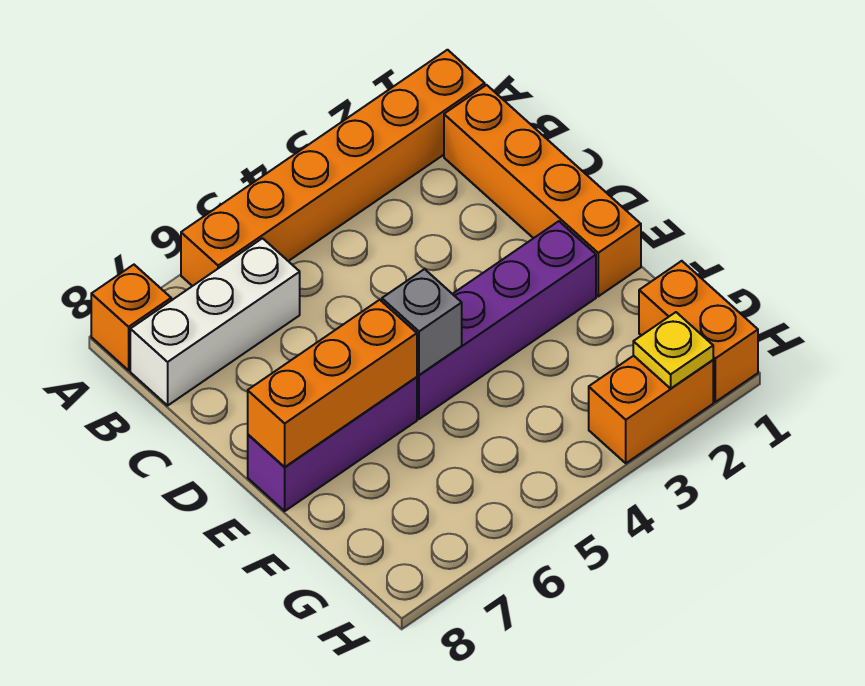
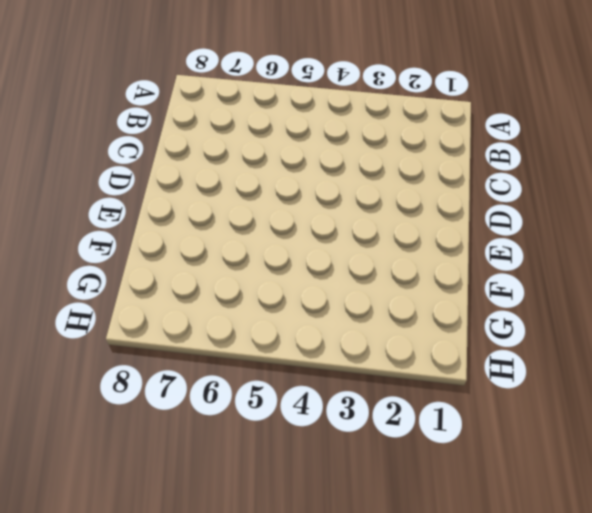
none -> orange 1x6 brick [181,50,485,286]
none -> orange 1x1 brick [91,265,171,370]

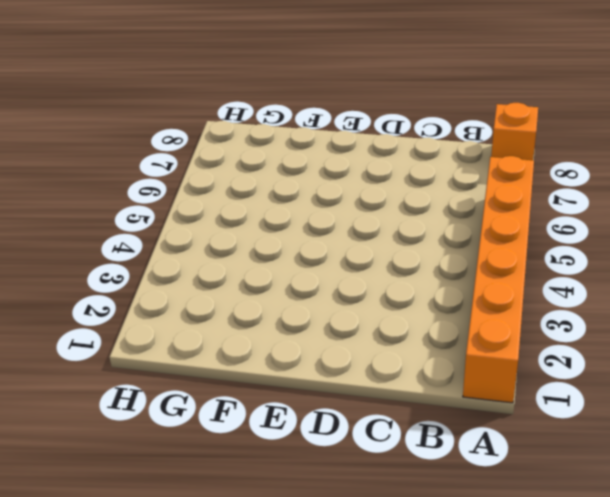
none -> orange 1x4 brick [444,85,641,296]
none -> white 1x3 brick [130,238,300,405]

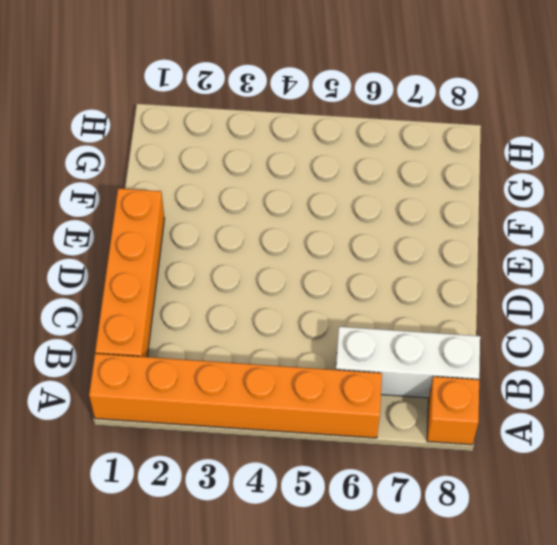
none -> purple 1x4 brick [417,221,596,419]
none -> purple 1x3 brick [248,377,417,511]

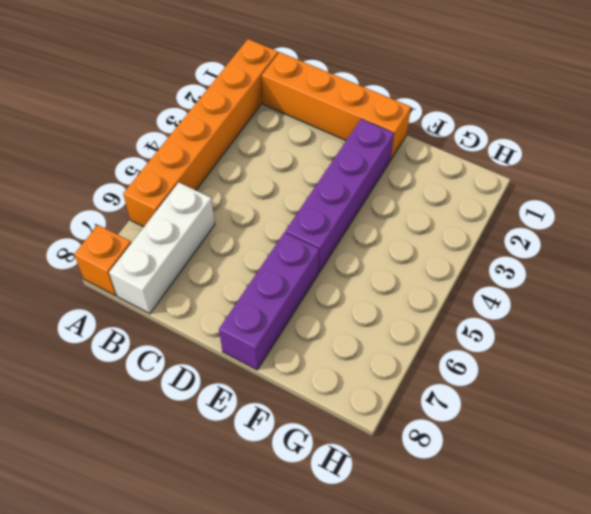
none -> orange 1x2 brick [639,261,758,402]
none -> orange 1x2 brick [589,356,713,463]

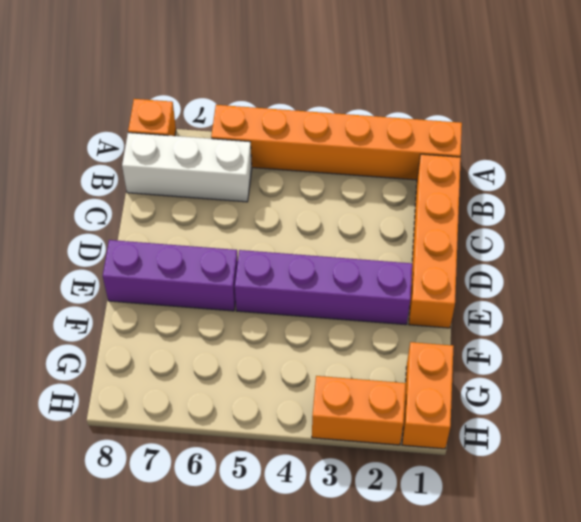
none -> grey 1x1 brick [382,269,462,375]
none -> orange 1x3 brick [248,300,417,467]

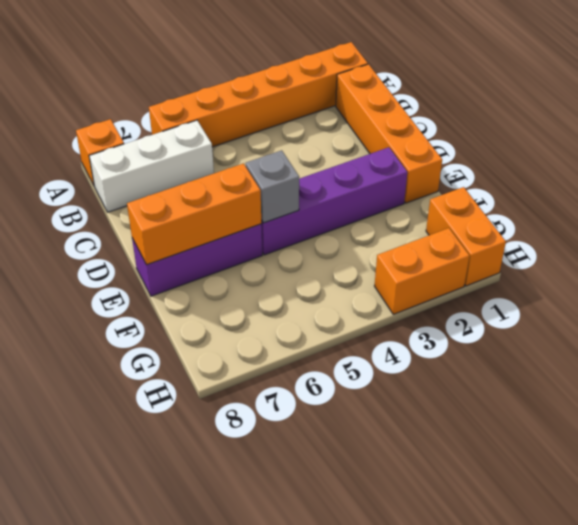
none -> yellow 1x1 plate [633,312,713,388]

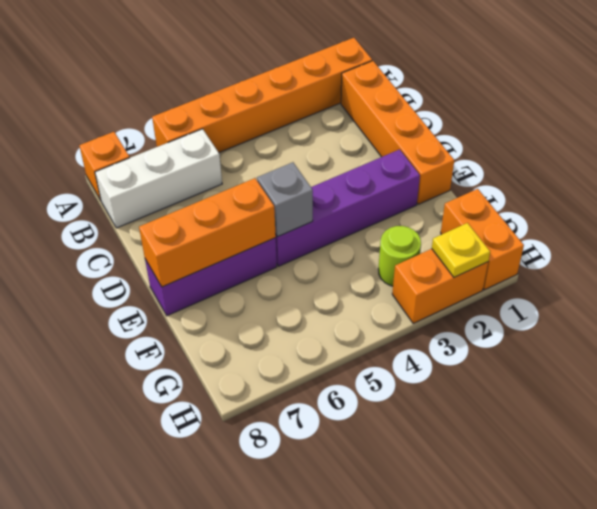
lime 1x1 round brick [378,226,421,286] -> none

